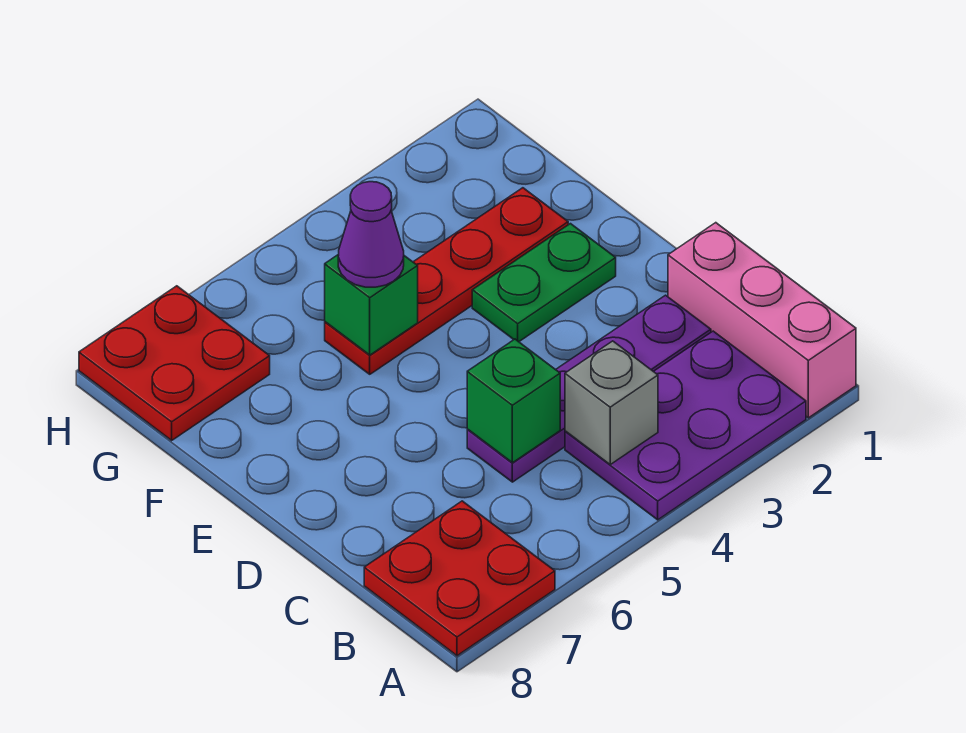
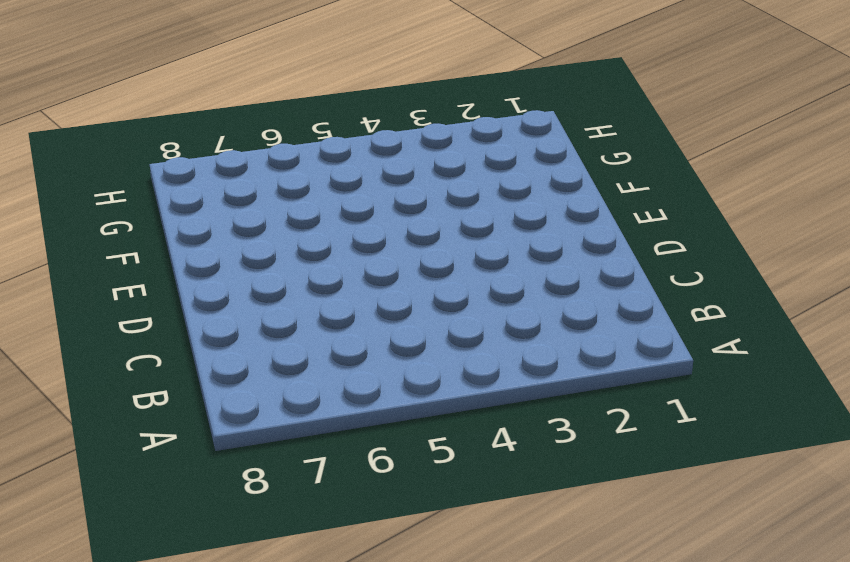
none -> pink 1x3 brick [668,223,856,418]
none -> purple 2x3 plate [565,331,806,520]

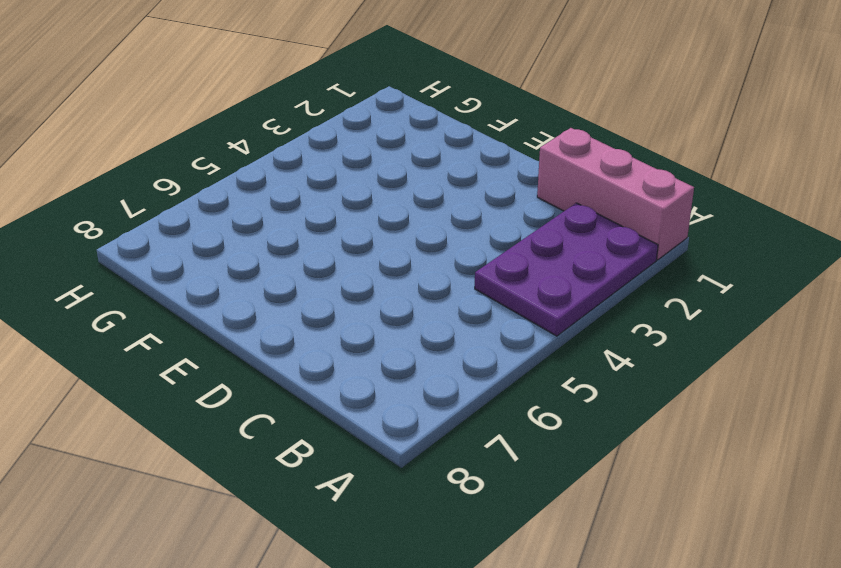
none -> red 2x2 plate [364,501,555,656]
none -> purple 1x4 plate [467,295,711,482]

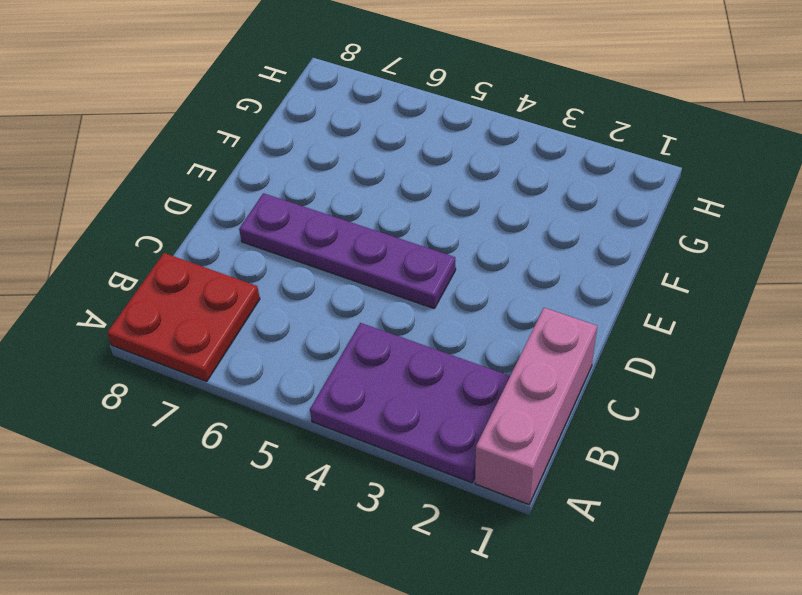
purple 1x4 plate [239,193,456,309] -> purple 1x4 plate moved to [467,295,711,482]
none -> green 1x2 plate [472,224,616,342]
none -> red 1x4 plate [325,188,568,374]

